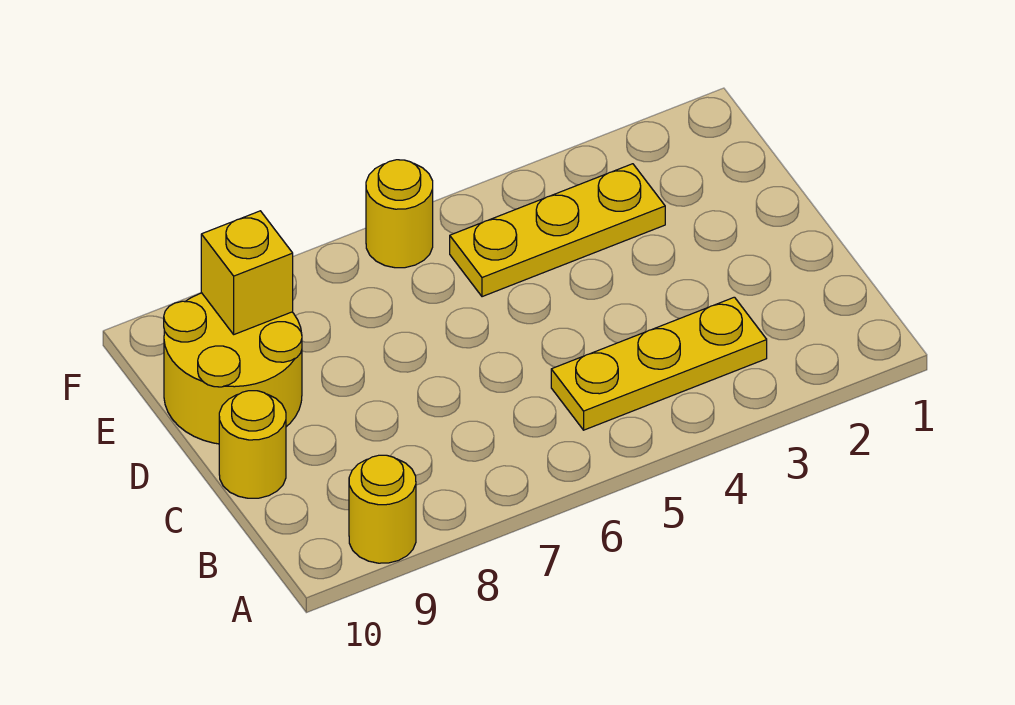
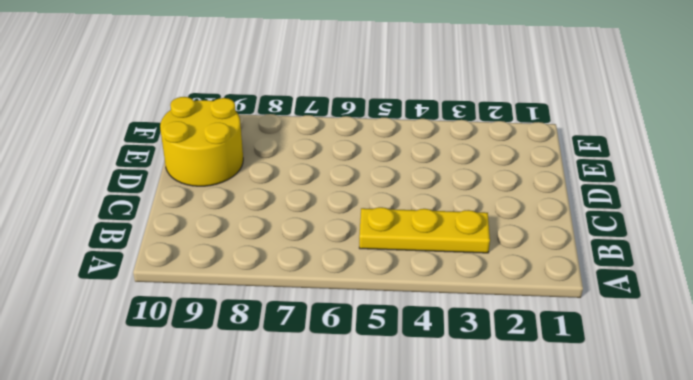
none -> yellow 1x1 round brick [349,455,416,563]
none -> yellow 1x1 round brick [219,391,286,498]

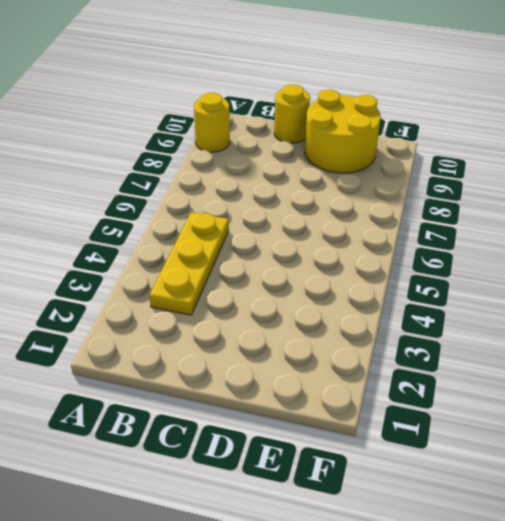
none -> yellow 1x3 plate [450,164,665,297]
none -> yellow 1x1 round brick [366,160,433,268]

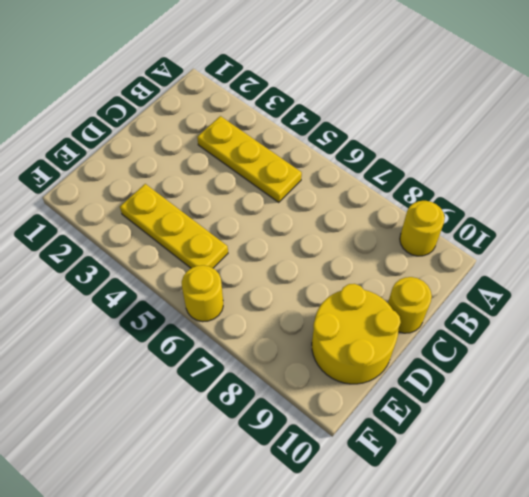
none -> yellow 1x1 brick [201,211,293,334]

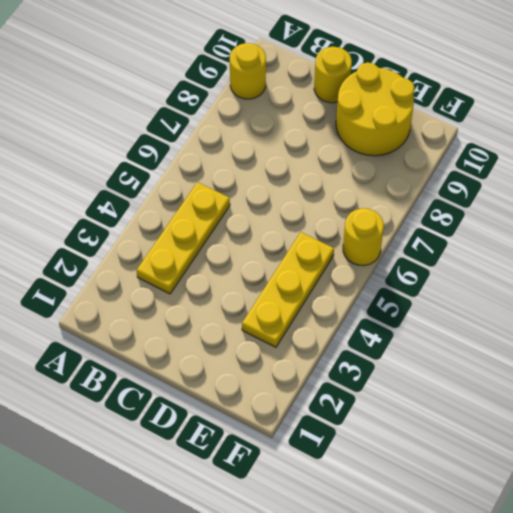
none -> yellow 1x1 brick [201,211,293,334]

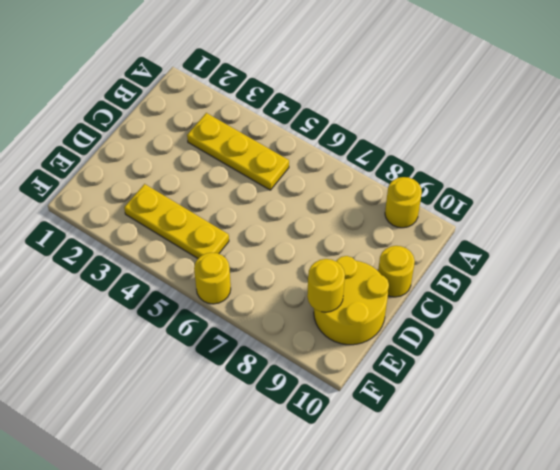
yellow 1x1 round brick [307,259,345,312] -> yellow 1x1 brick [201,211,293,334]

